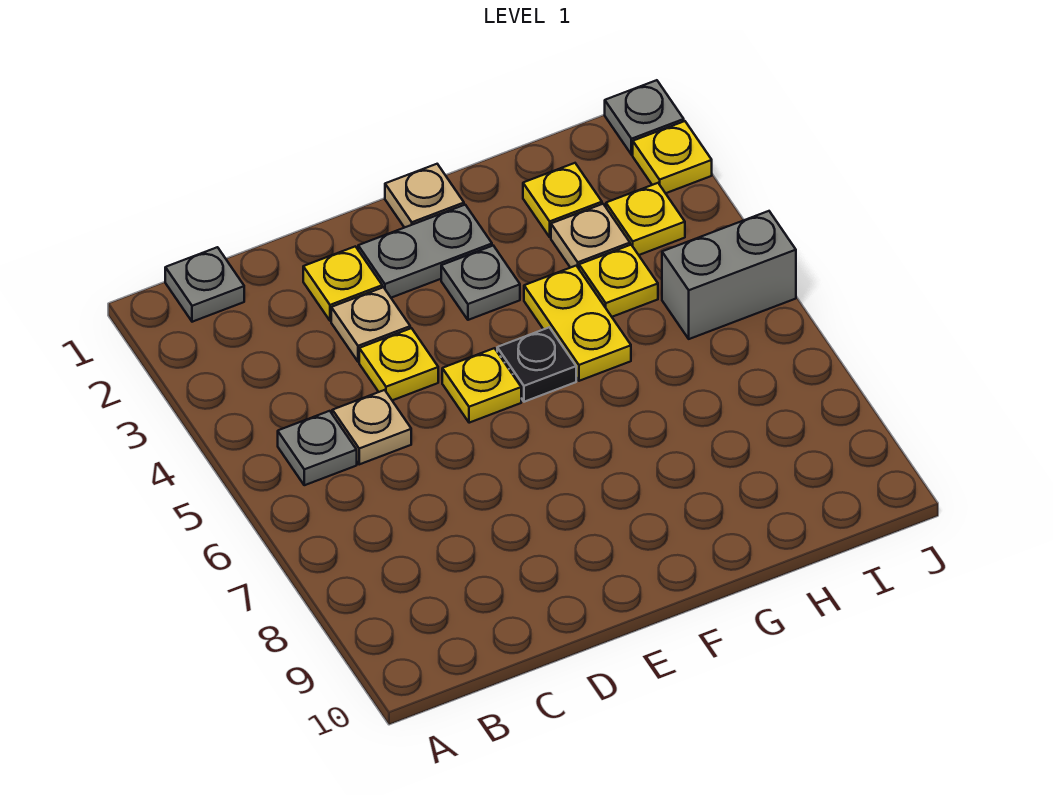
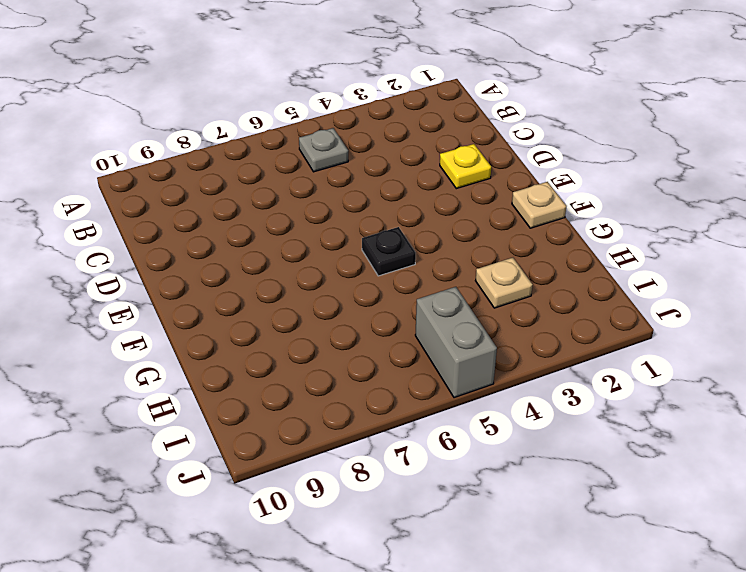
none -> grey 1x1 plate [165,247,244,322]
none -> tan 1x1 plate [332,390,411,464]
none -> tan 1x1 plate [331,287,410,362]

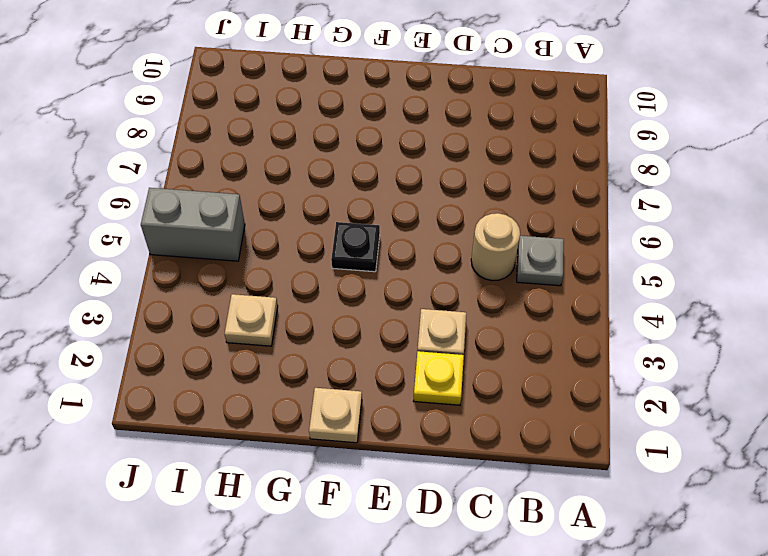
tan 1x1 round brick [471,213,520,281] -> tan 1x1 plate [332,390,411,464]
none -> grey 1x1 plate [165,247,244,322]
none -> yellow 1x1 plate [359,328,438,400]
none -> grey 1x2 plate [358,205,492,298]

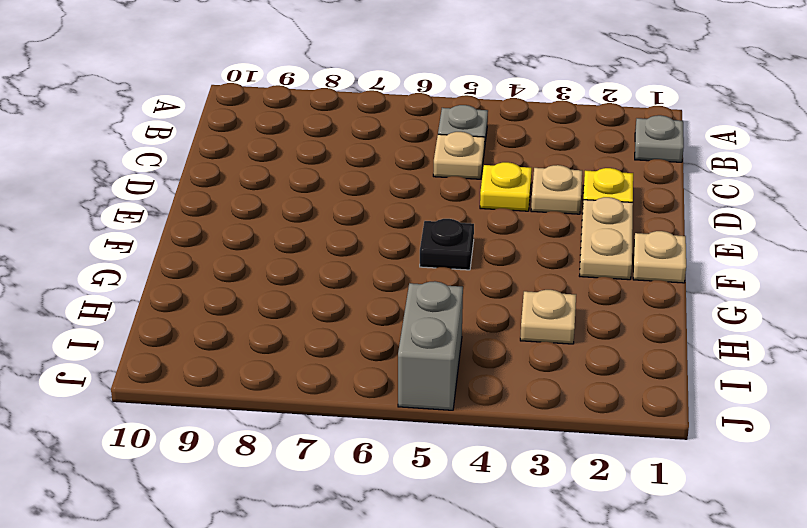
tan 1x2 plate [579,197,633,280] -> grey 1x2 plate [358,205,492,298]
none -> yellow 1x1 plate [442,348,521,423]
none -> grey 1x1 plate [441,246,520,320]
none -> yellow 1x2 plate [524,266,631,381]

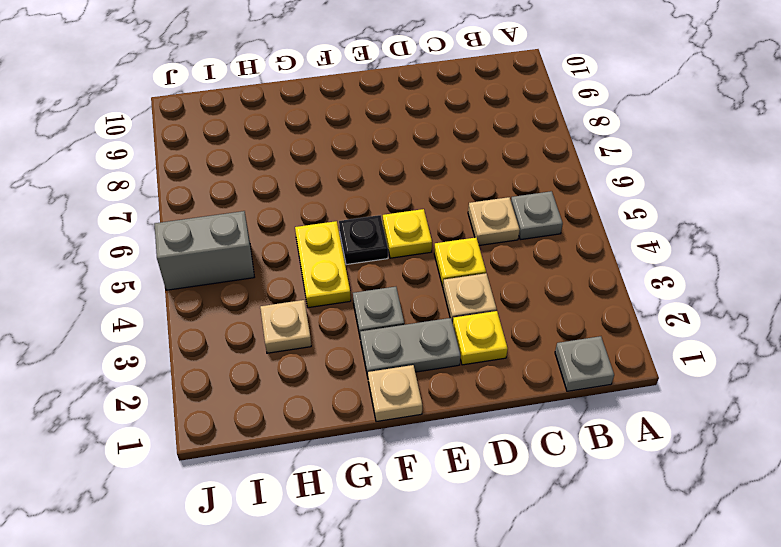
none -> yellow 1x1 plate [523,163,602,237]
none -> yellow 1x1 plate [579,245,658,317]
none -> yellow 1x1 plate [606,183,685,255]

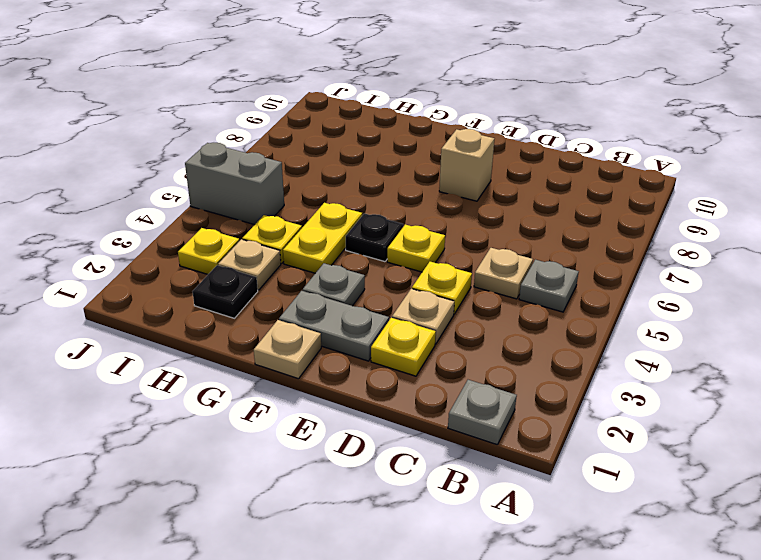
tan 1x1 brick [439,129,494,201] -> none
black 1x1 plate [193,265,258,318] -> yellow 1x1 plate [523,163,602,237]
none -> grey 1x1 plate [605,80,684,155]
none -> yellow 1x1 plate [633,121,712,193]

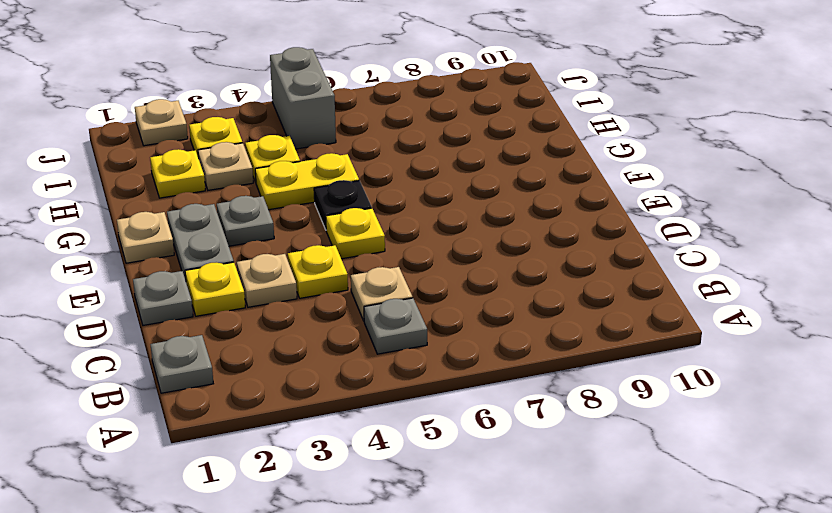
grey 1x1 plate [133,271,193,325] -> grey 1x1 plate moved to [605,80,684,155]
tan 1x1 plate [135,99,188,146] -> yellow 1x1 plate [633,121,712,193]

